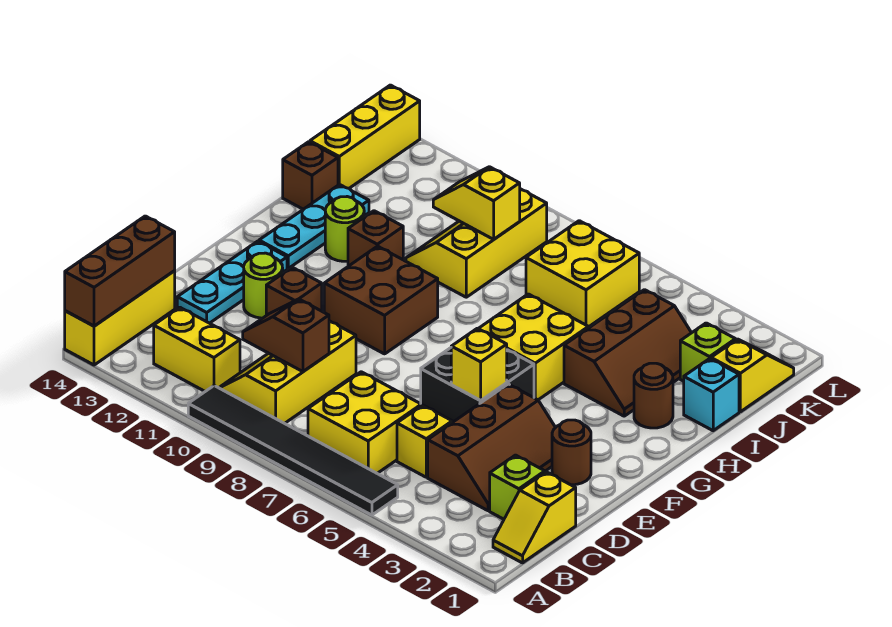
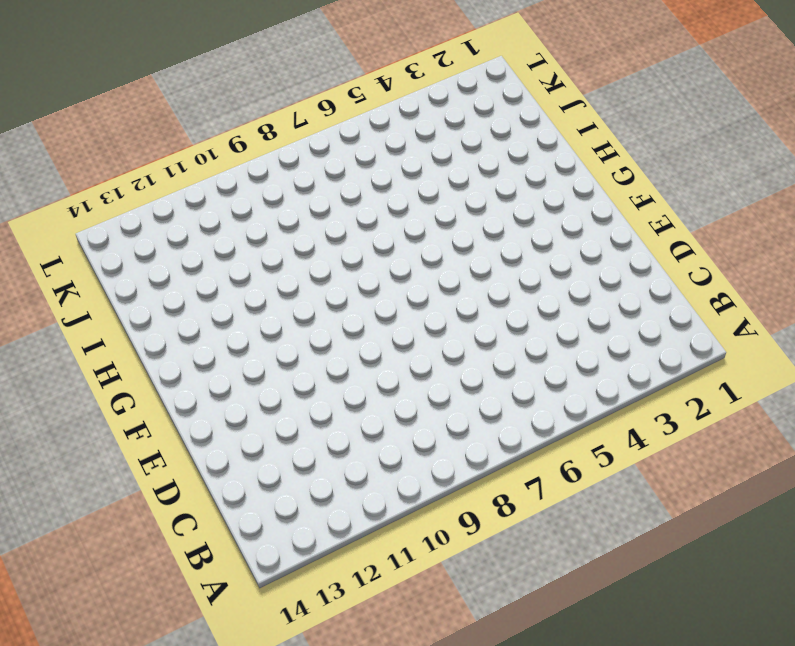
none -> black 1x6 tile [188,386,398,515]
none -> yellow 1x3 brick [65,271,175,365]
none -> yellow 1x2 slope [493,472,576,563]
none -> yellow 2x2 brick [308,372,421,473]

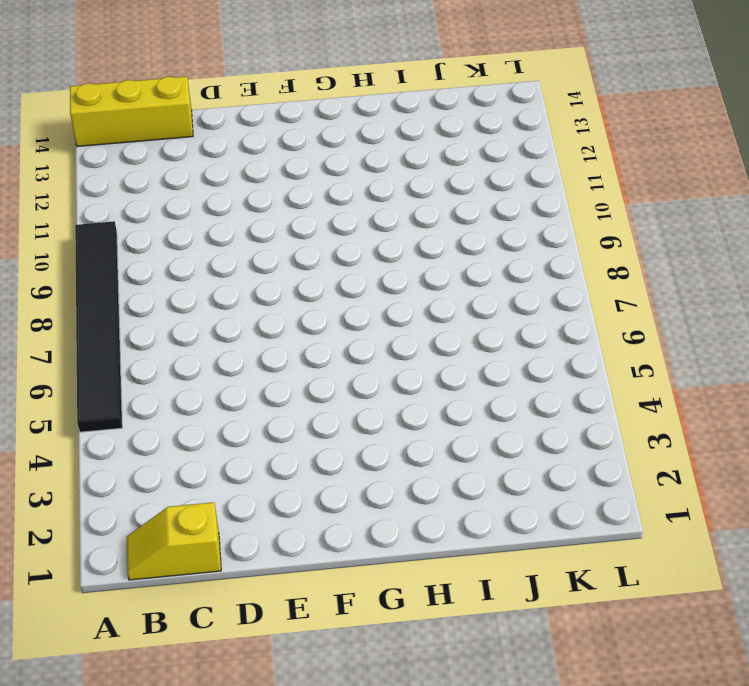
none -> yellow 2x2 brick [308,372,421,473]
none -> yellow 2x3 slope [219,321,356,423]
none -> yellow 1x2 brick [154,307,240,391]
none -> lime 1x1 brick [490,455,545,519]

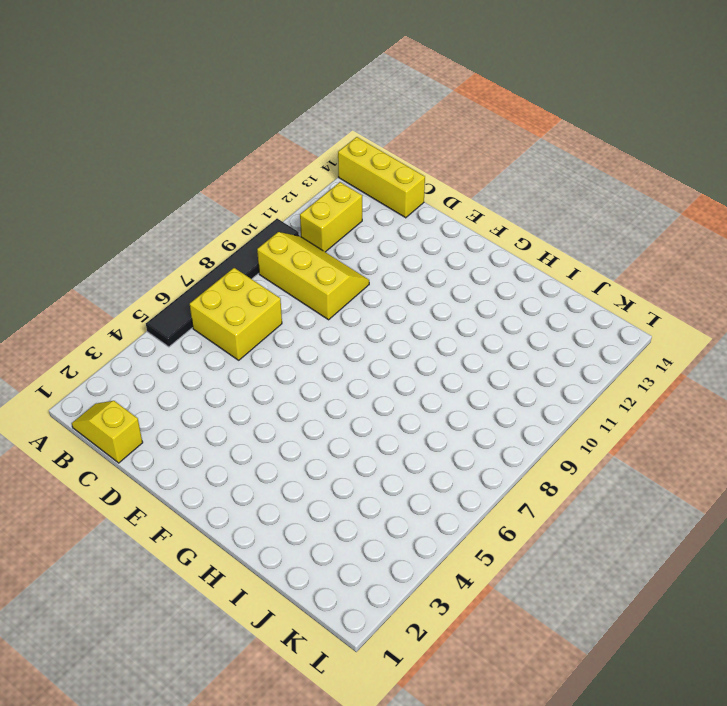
none -> lime 1x1 brick [490,455,545,519]
none -> brown 2x3 slope [428,384,556,511]
none -> yellow 1x1 brick [397,405,452,477]
none -> cyan 1x3 plate [177,241,287,323]

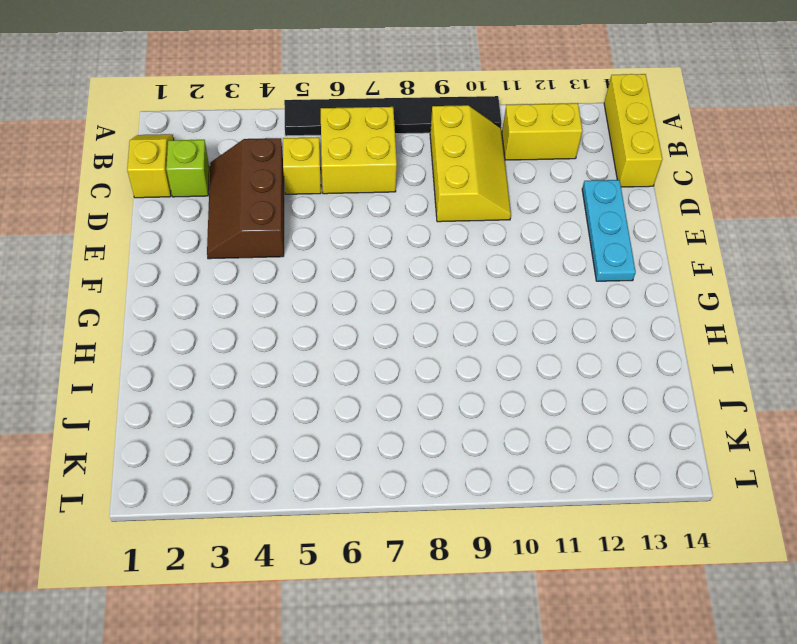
none -> brown 1x1 round brick [552,420,591,485]
none -> black 2x2 brick [421,348,534,422]
none -> brown 1x1 brick [266,267,322,315]
none -> lime 1x1 round brick [244,253,283,318]

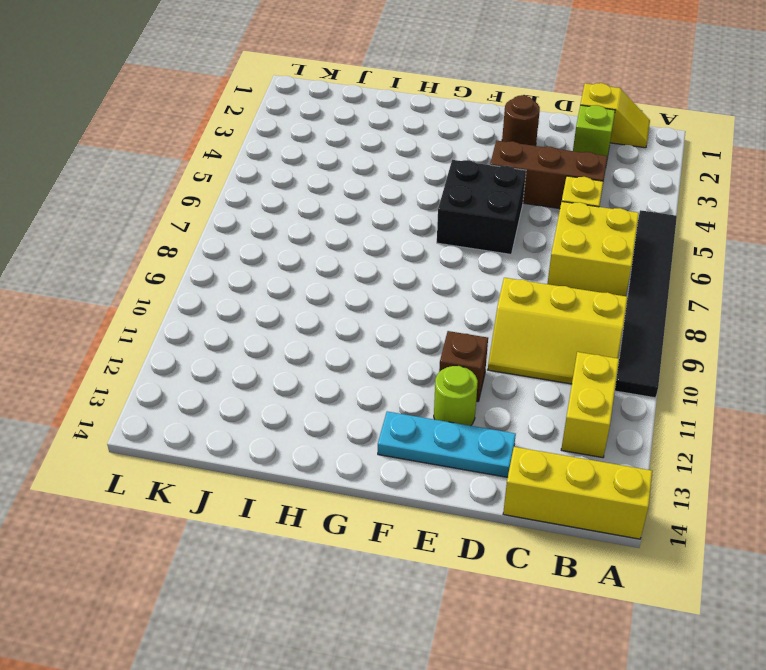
none -> brown 2x2 brick [324,246,438,354]
none -> yellow 2x2 brick [478,294,588,400]
none -> cyan 1x3 plate [259,184,369,268]
none -> brown 1x1 round brick [634,363,673,428]

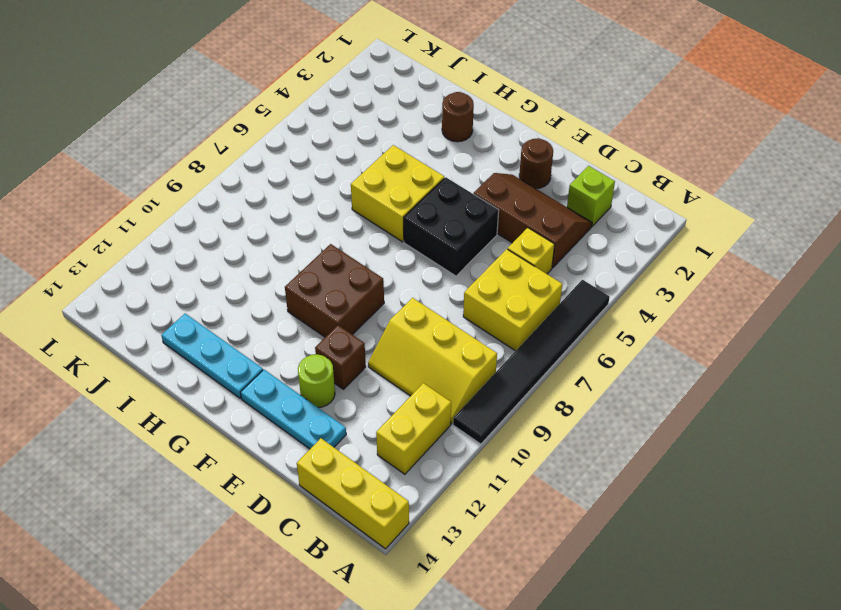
none -> yellow 1x2 slope [493,472,576,563]
none -> brown 2x3 slope [564,290,691,416]
none -> brown 1x1 brick [348,211,403,266]
none -> lime 1x1 round brick [325,197,364,261]

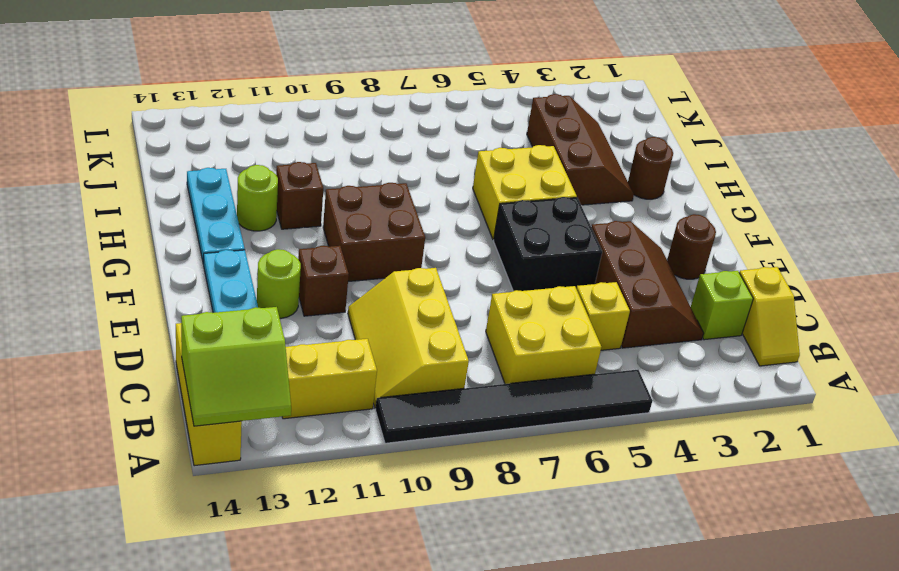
lime 2x2 slope [181,307,291,426] -> brown 1x3 brick [65,216,175,326]
none -> cyan 1x1 brick [684,359,739,431]
none -> yellow 2x3 slope [406,189,547,297]
none -> brown 1x1 brick [283,142,338,209]
none -> yellow 1x2 slope [711,339,794,412]

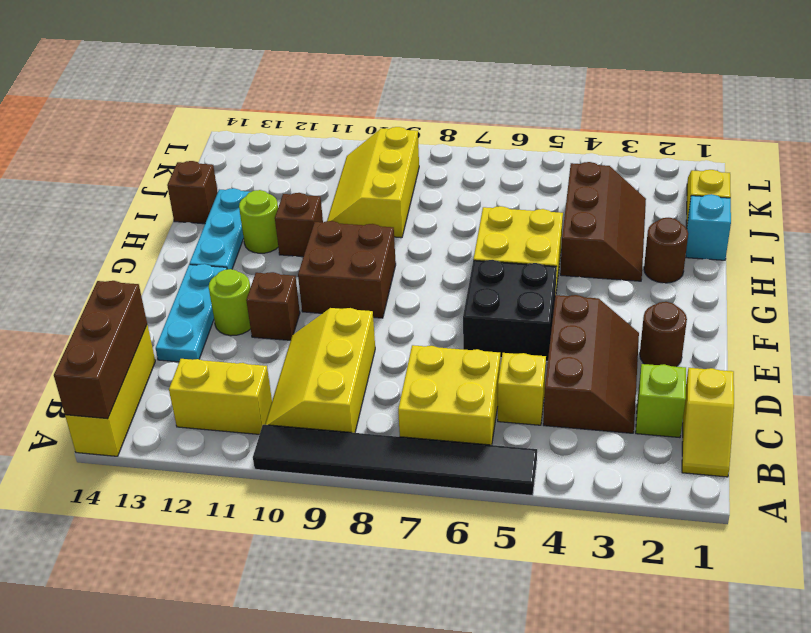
none -> lime 1x1 brick [680,323,736,381]
none -> yellow 2x2 brick [526,221,639,327]
none -> yellow 1x3 brick [310,85,420,188]
none -> brown 1x2 slope [243,299,329,372]

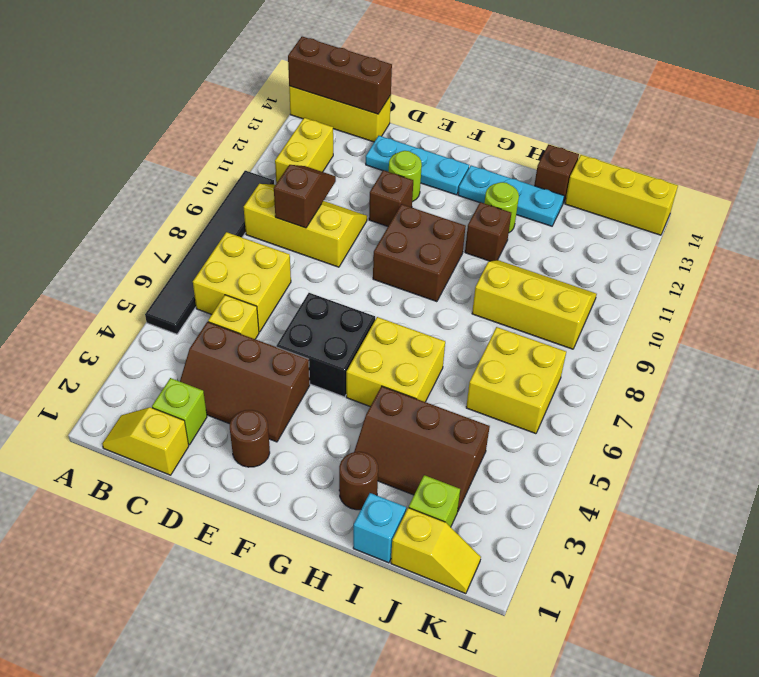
none -> yellow 1x1 brick [451,328,507,401]
none -> yellow 1x2 slope [433,167,520,239]

